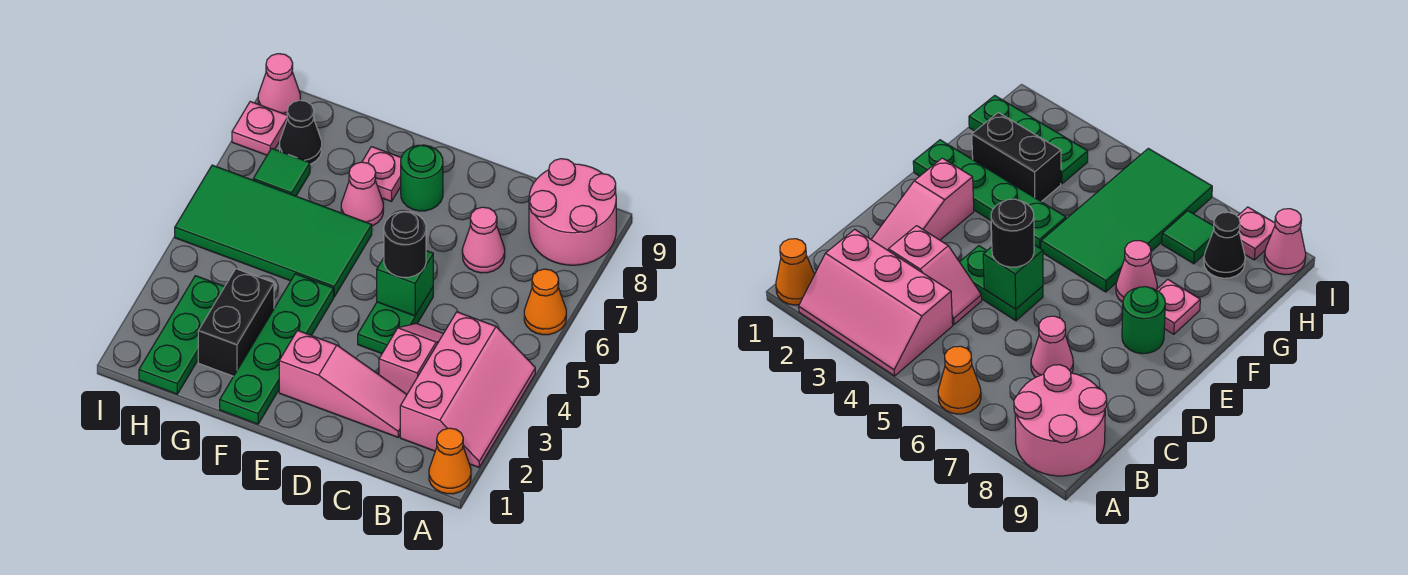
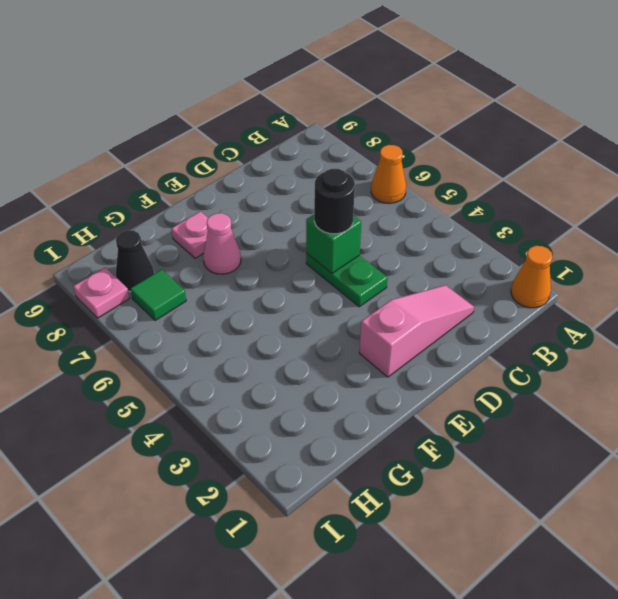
none -> pink 2x3 slope [400,312,535,467]
none -> pink 2x2 round brick [529,159,616,265]
none -> pink 1x2 slope [379,323,443,394]

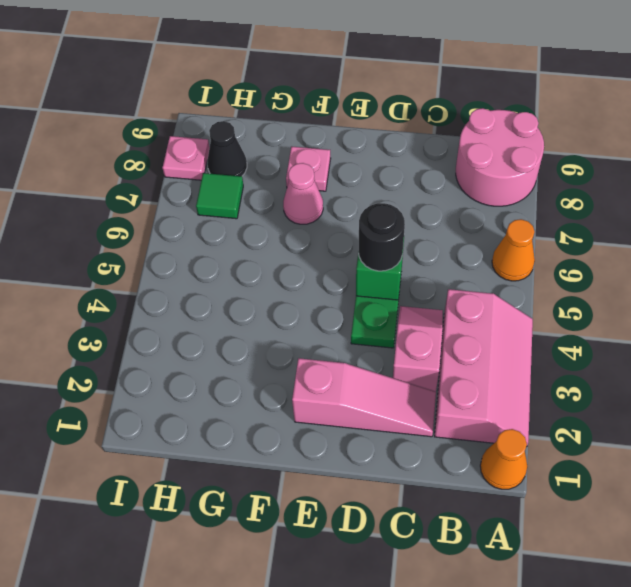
none -> pink 1x1 cone [462,207,505,273]
none -> green 1x1 round brick [401,145,443,211]
none -> green 1x4 plate [220,274,334,424]

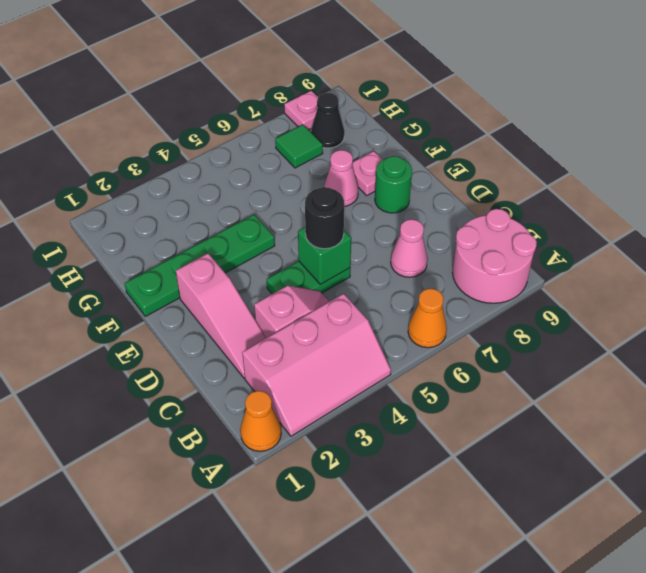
none -> green 2x4 tile [175,165,372,297]
none -> black 1x2 brick [198,269,274,376]
none -> green 1x3 plate [139,276,225,394]

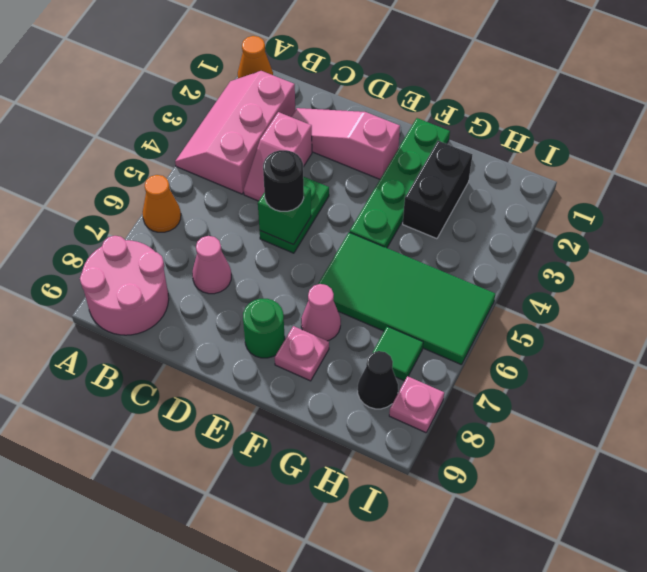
none -> green 1x3 plate [139,276,225,394]
none -> pink 1x1 cone [258,54,300,115]

